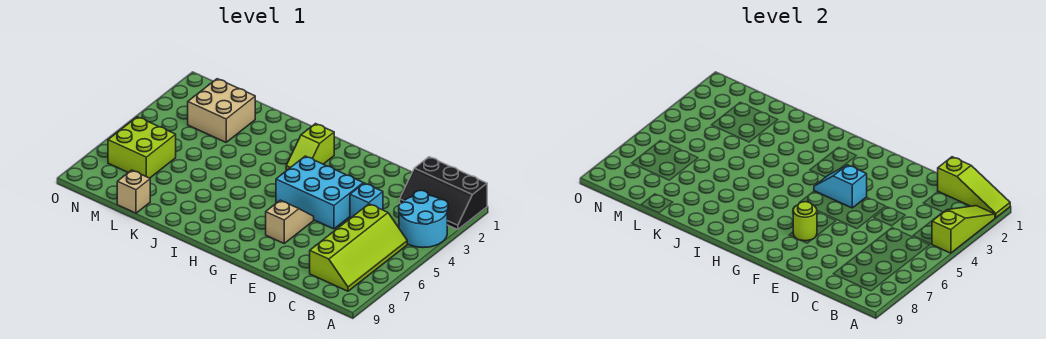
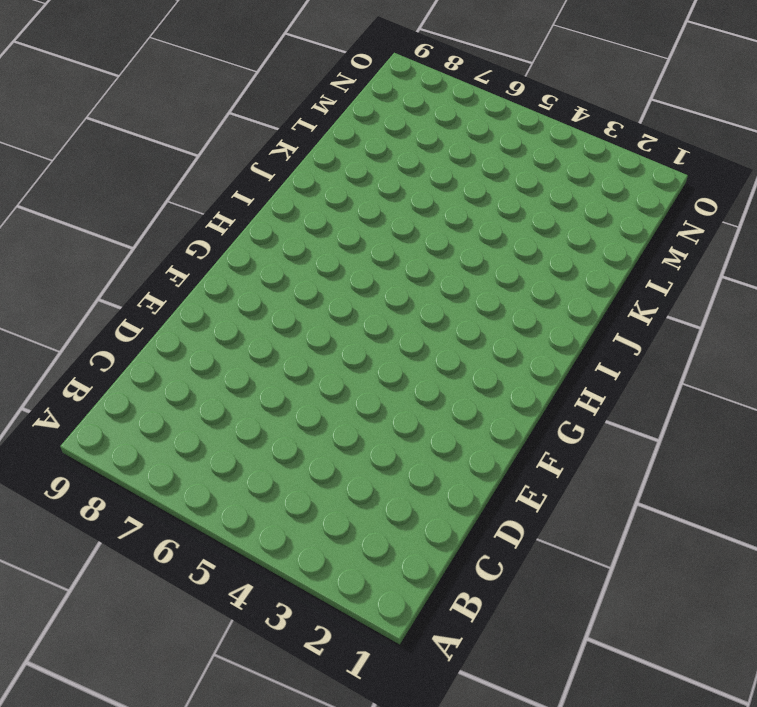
none -> black 2x3 slope [400,157,487,230]
none -> cyan 2x2 round brick [399,191,448,248]
none -> lime 2x4 slope [310,204,407,291]

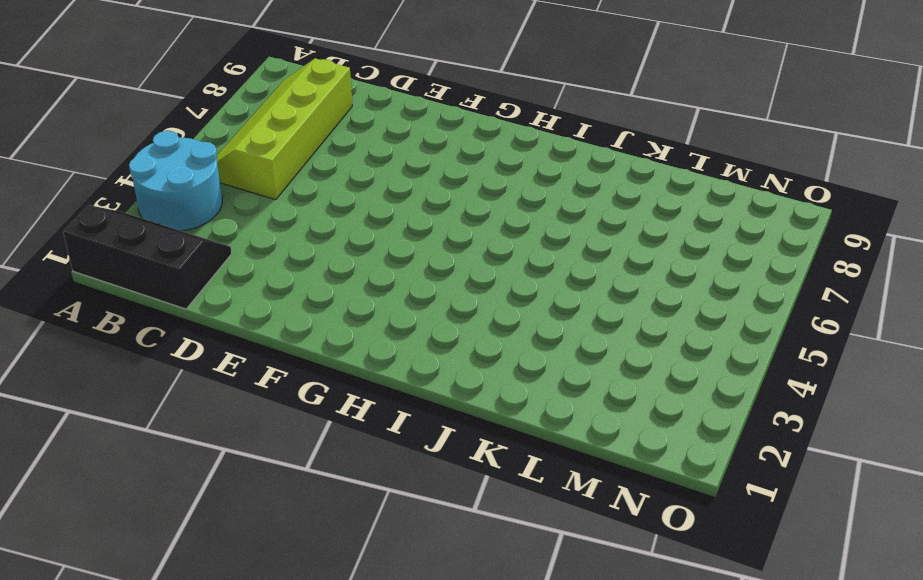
none -> cyan 1x1 brick [350,183,383,218]
none -> cyan 2x3 brick [276,156,363,229]
none -> tan 1x2 slope [266,200,314,243]

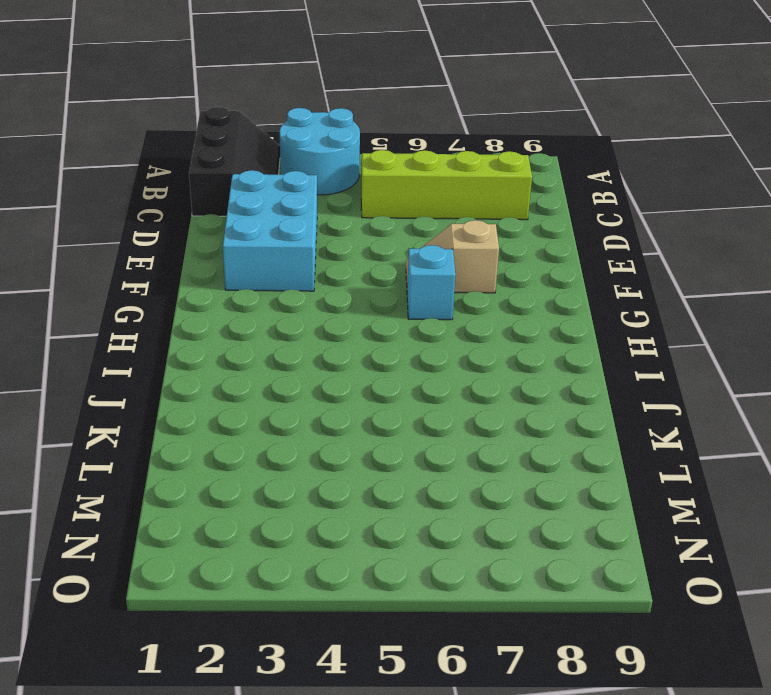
cyan 2x3 brick [223,170,317,291] -> cyan 2x3 brick moved to [276,156,363,229]
cyan 1x1 brick [407,245,455,320] -> cyan 1x1 brick moved to [350,183,383,218]
none -> lime 1x2 slope [286,124,334,170]
none -> tan 2x2 brick [188,79,255,142]
none -> tan 1x1 brick [117,170,150,213]

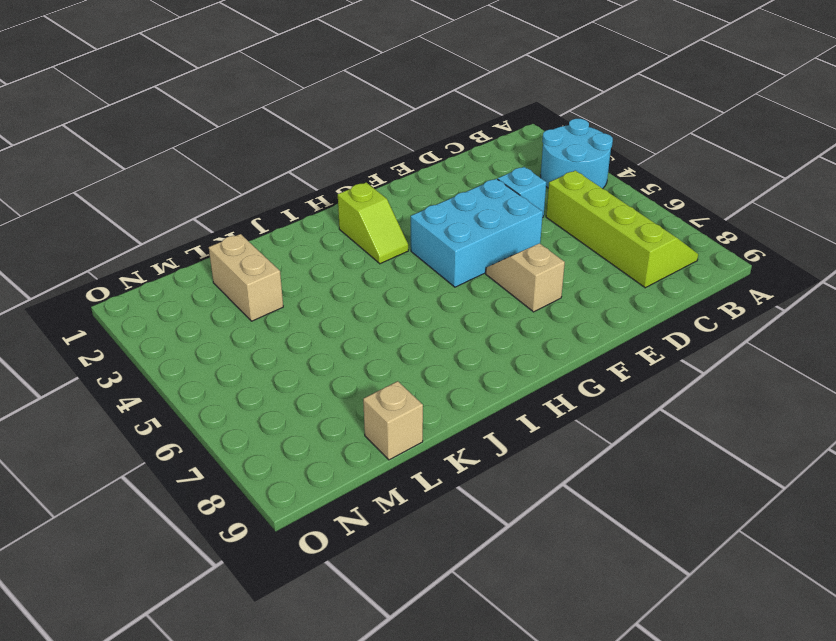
tan 1x2 brick [209,234,283,321] -> tan 2x2 brick [188,79,255,142]
none -> black 2x3 slope [400,157,487,230]
none -> lime 2x2 brick [108,117,176,178]
none -> lime 1x3 slope [938,157,1010,218]

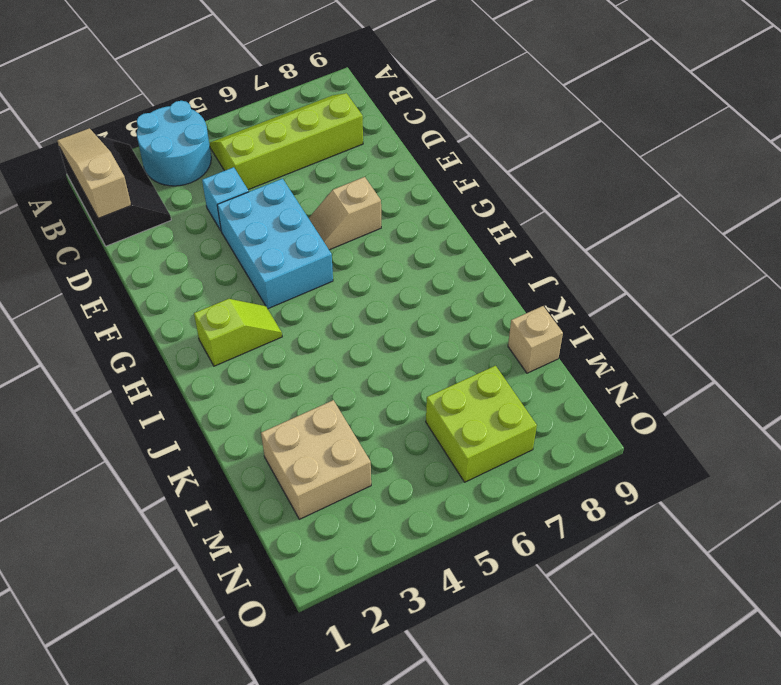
tan 1x3 slope [57,128,131,218] -> lime 1x3 slope [938,157,1010,218]
none -> lime 1x3 slope [932,206,995,253]
none -> cyan 1x2 slope [814,165,867,208]
none -> lime 1x1 round brick [793,202,817,241]

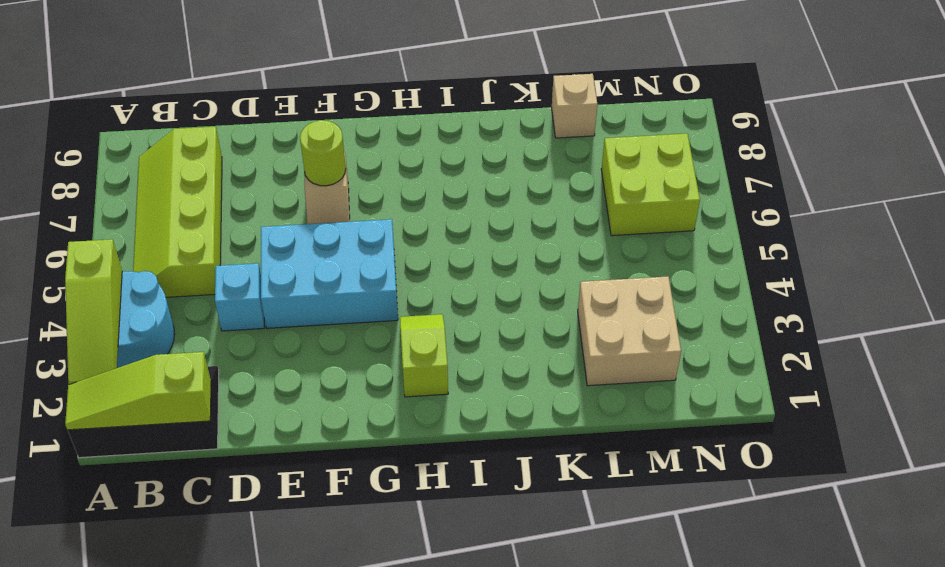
none -> cyan 1x2 slope [814,165,867,208]

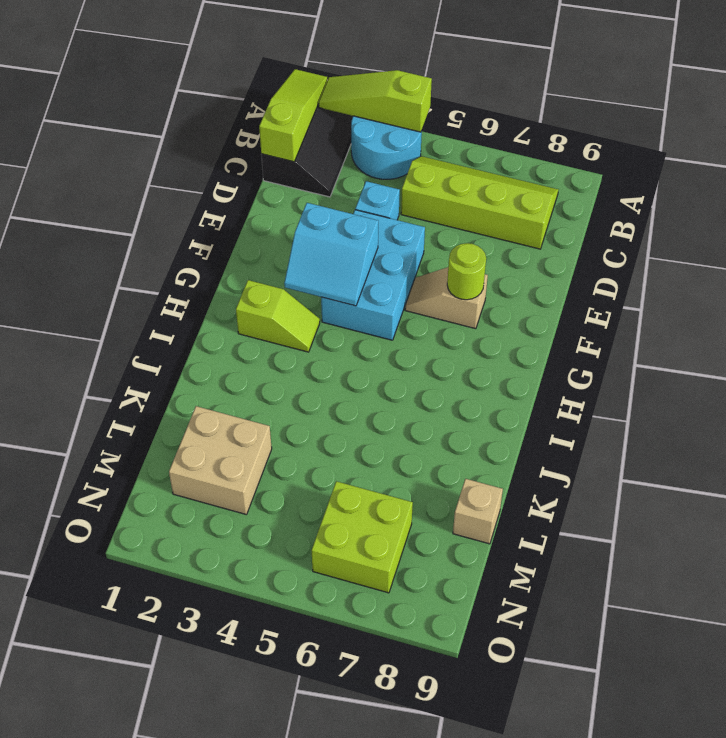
cyan 2x2 slope [284,203,378,306] -> cyan 1x2 slope [814,165,867,208]

